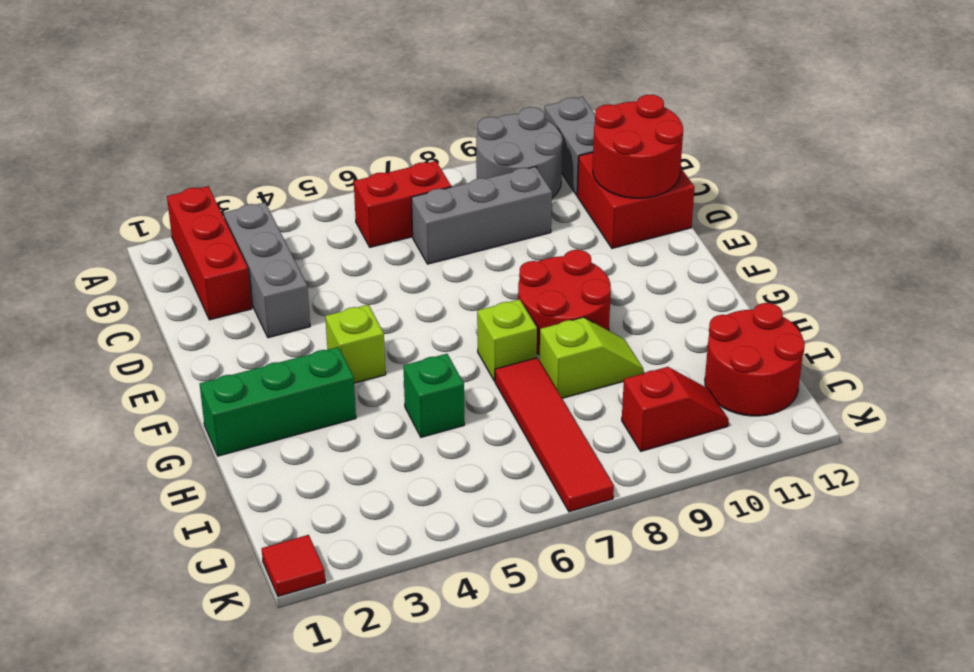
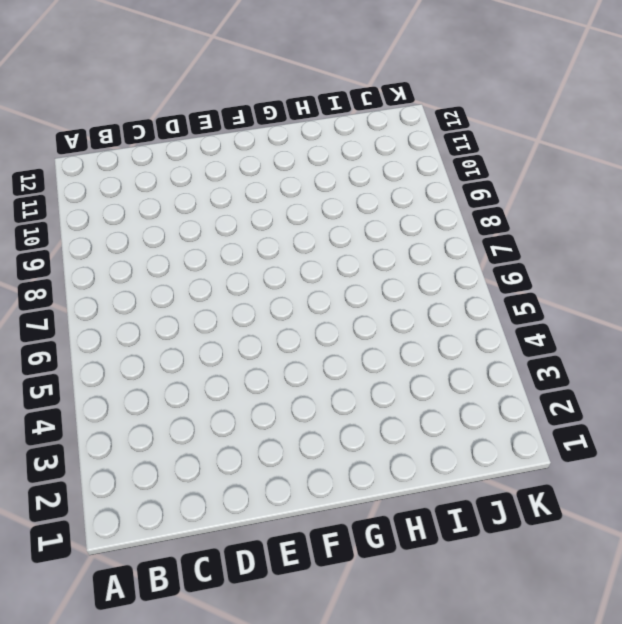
none -> red 1x3 brick [167,186,252,320]
none -> grey 2x2 round brick [476,107,562,198]
none -> grey 1x2 brick [545,97,595,195]

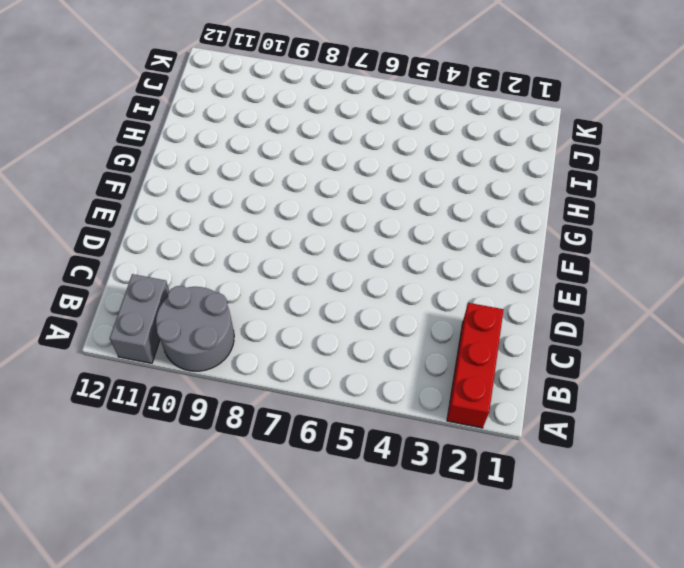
none -> grey 1x3 brick [224,203,310,338]
none -> red 1x2 brick [354,161,451,247]
none -> grey 1x3 brick [412,167,552,264]

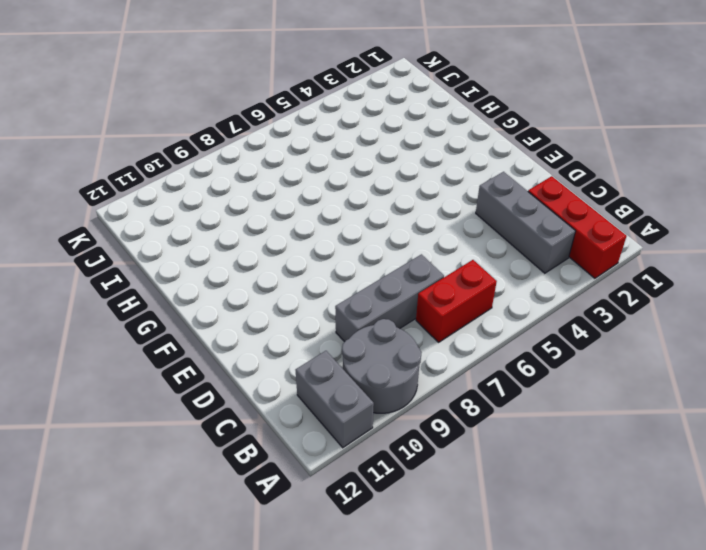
none -> red 2x2 brick [577,152,695,248]
none -> lime 1x1 brick [325,305,386,383]
none -> red 2x2 round brick [518,250,611,355]

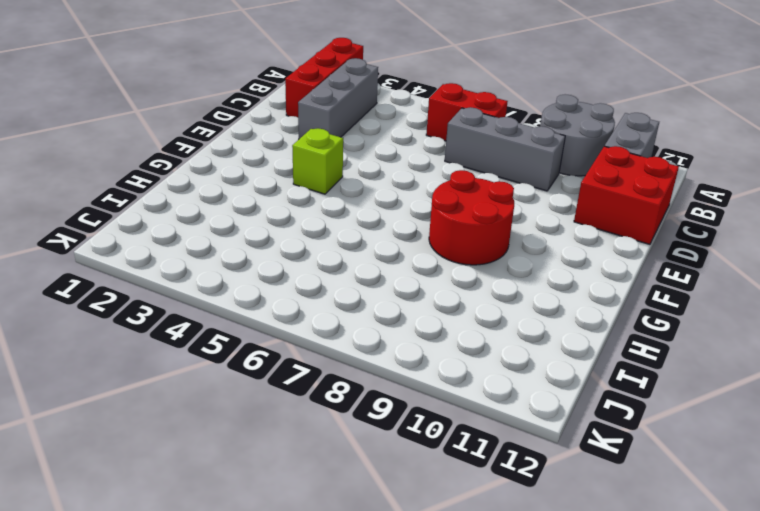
none -> green 1x3 brick [200,347,356,456]
none -> lime 1x1 brick [477,299,537,381]
none -> green 1x1 brick [403,354,464,437]

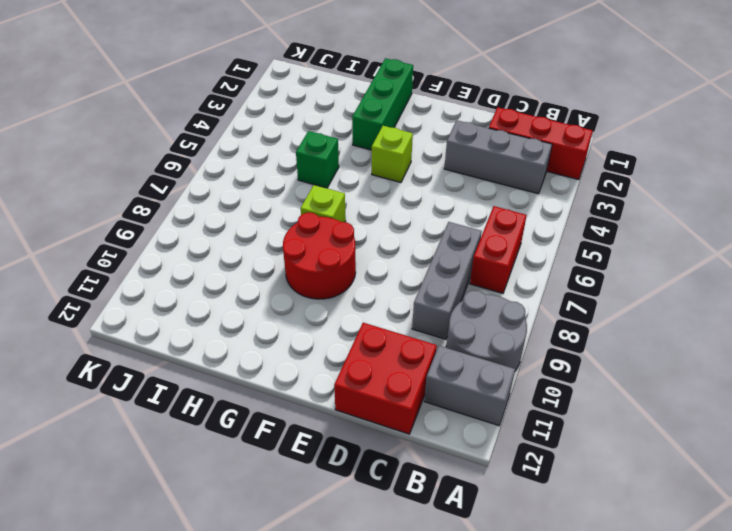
none -> red 1x4 tile [495,358,614,512]
none -> lime 1x2 slope [540,317,643,398]
none -> red 2x2 round brick [705,303,805,416]

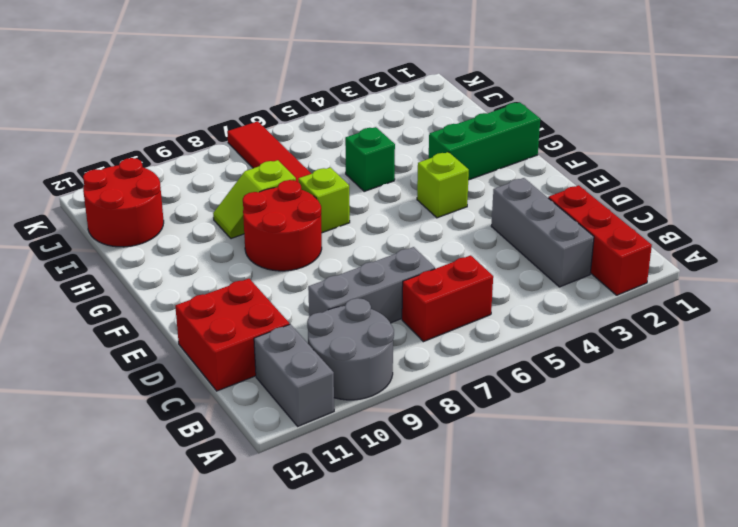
none -> red 1x2 slope [622,367,729,451]
none -> red 1x1 tile [262,535,325,596]
none -> red 2x2 round brick [593,95,683,198]

